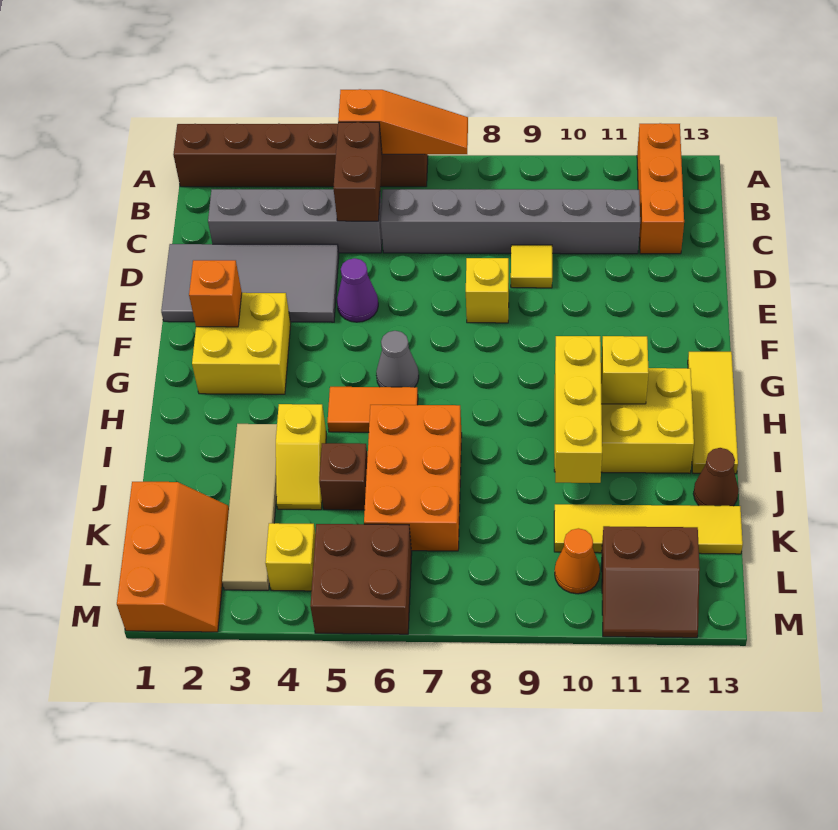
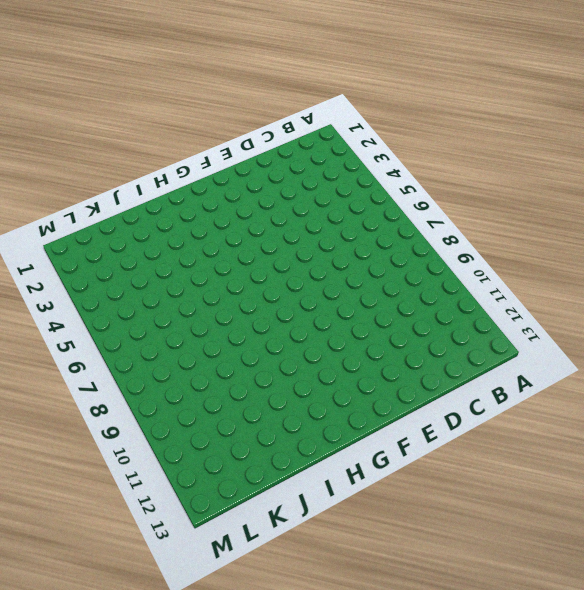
none -> brown 1x6 brick [173,124,428,187]
none -> orange 1x3 brick [637,123,684,254]
none -> grey 1x4 brick [208,189,382,253]

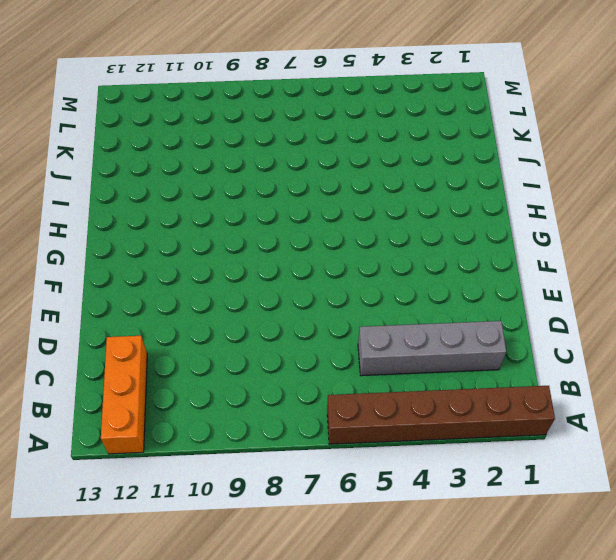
none -> grey 1x6 brick [381,189,640,254]
none -> grey 2x4 tile [161,244,339,322]
none -> yellow 1x1 tile [511,245,552,288]

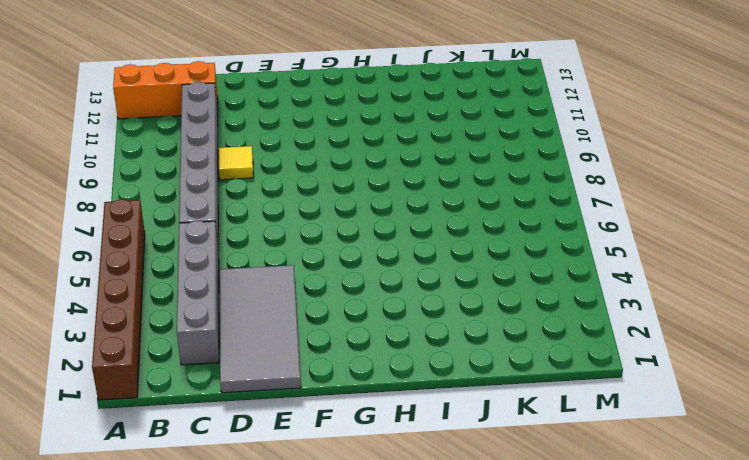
none -> purple 1x1 cone [337,258,378,322]
none -> yellow 1x1 brick [466,258,509,323]
none -> yellow 2x2 brick [192,293,291,394]

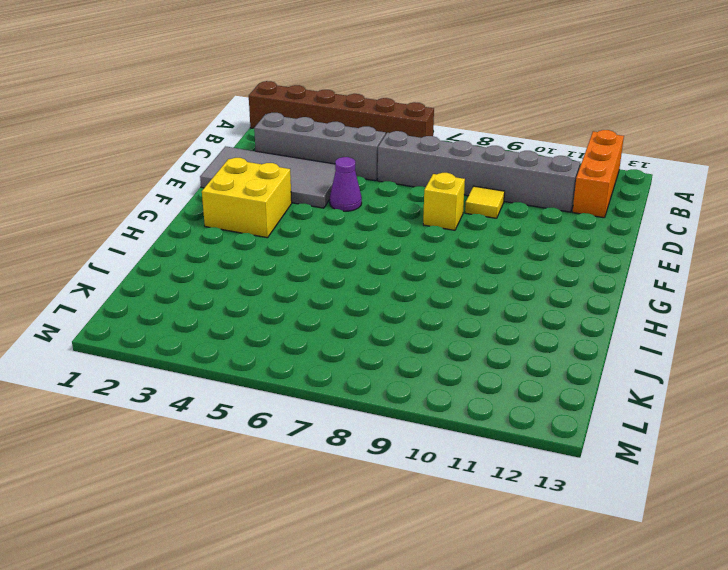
none -> grey 1x1 cone [376,331,419,387]
none -> yellow 1x3 tile [688,352,738,474]
none -> orange 1x2 tile [327,387,418,432]

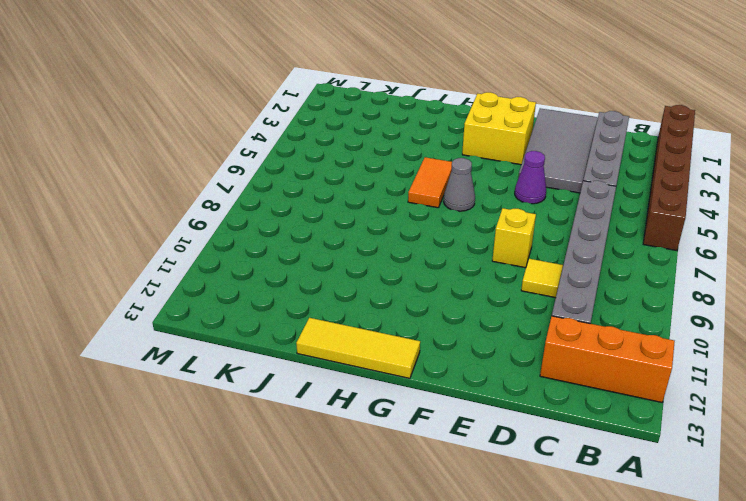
none -> yellow 2x3 brick [554,368,694,473]
none -> tan 1x4 tile [222,424,277,590]
none -> yellow 1x2 slope [276,404,326,510]

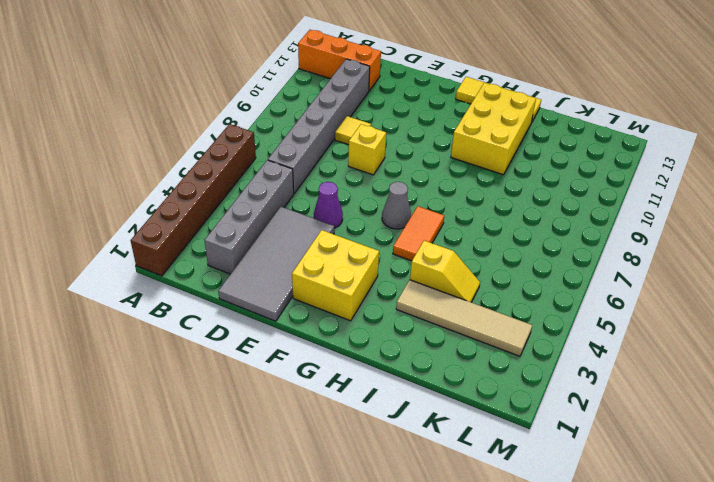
none -> orange 2x3 brick [364,405,462,551]
none -> brown 1x1 brick [319,443,368,510]
none -> brown 1x1 cone [693,448,739,506]

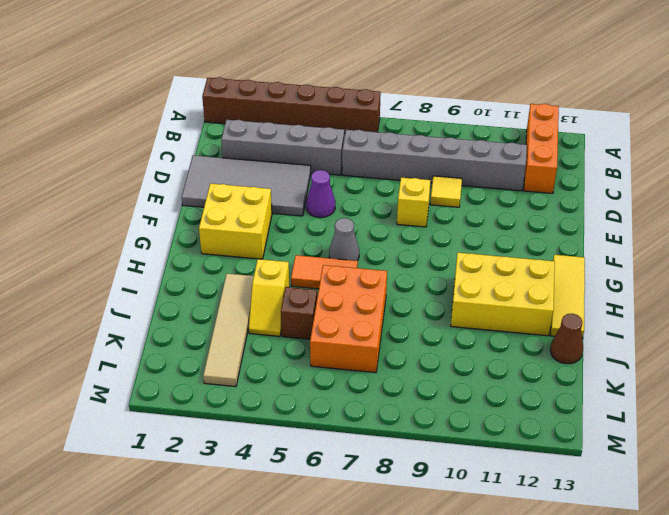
none -> orange 2x3 slope [117,482,229,632]
none -> yellow 1x4 tile [554,504,743,554]
none -> yellow 1x1 brick [265,523,315,591]

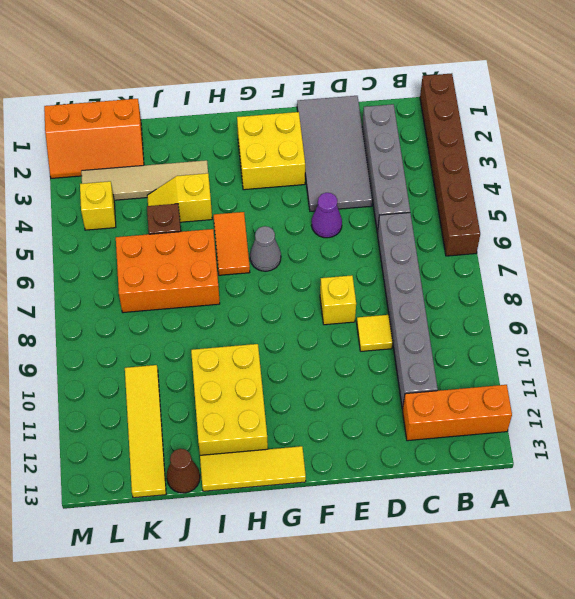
none -> brown 2x2 brick [310,524,412,634]
none -> orange 1x1 cone [555,528,600,594]
none -> brown 2x2 slope [602,526,700,638]

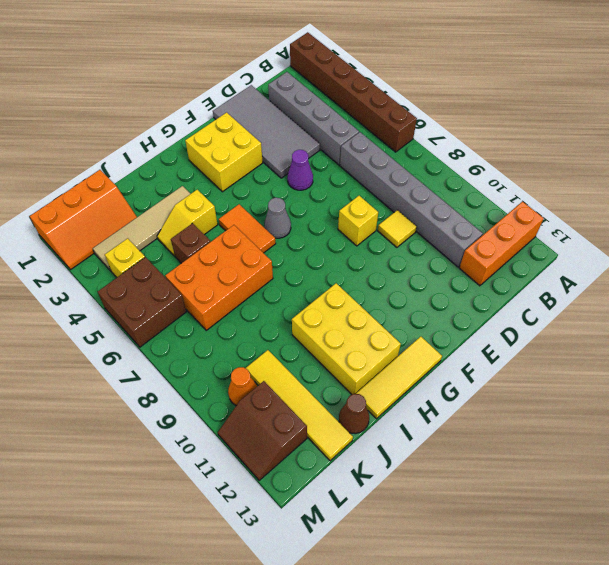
none -> orange 1x3 slope [338,89,468,155]
none -> brown 1x2 brick [333,122,382,221]
none -> orange 1x1 brick [189,260,242,327]

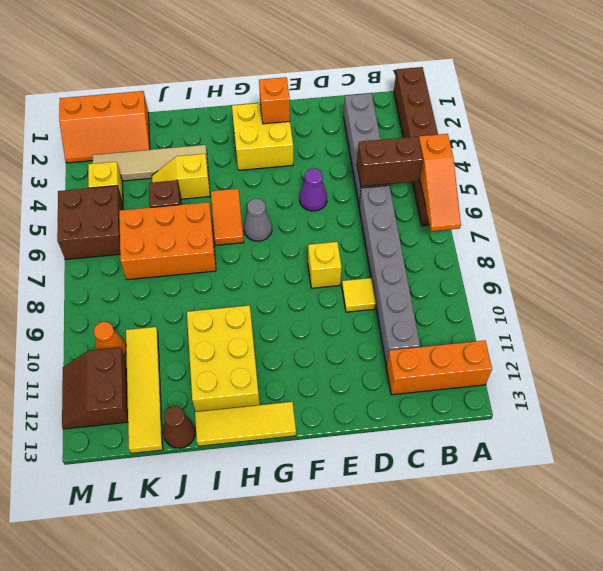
none -> grey 2x4 tile [161,244,339,322]
none -> yellow 1x3 brick [555,336,602,483]
none -> yellow 1x1 brick [601,336,649,404]

